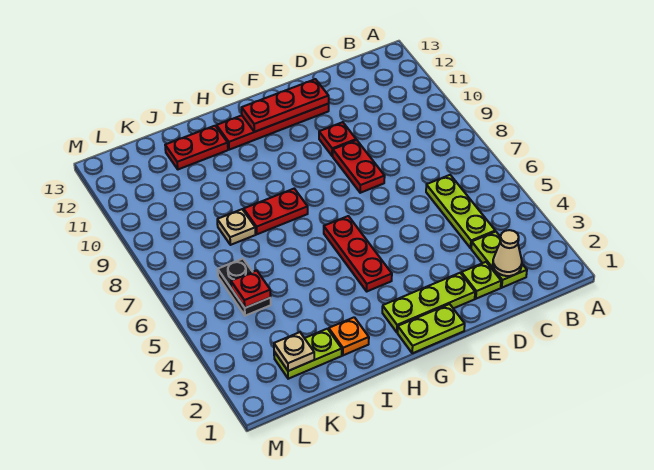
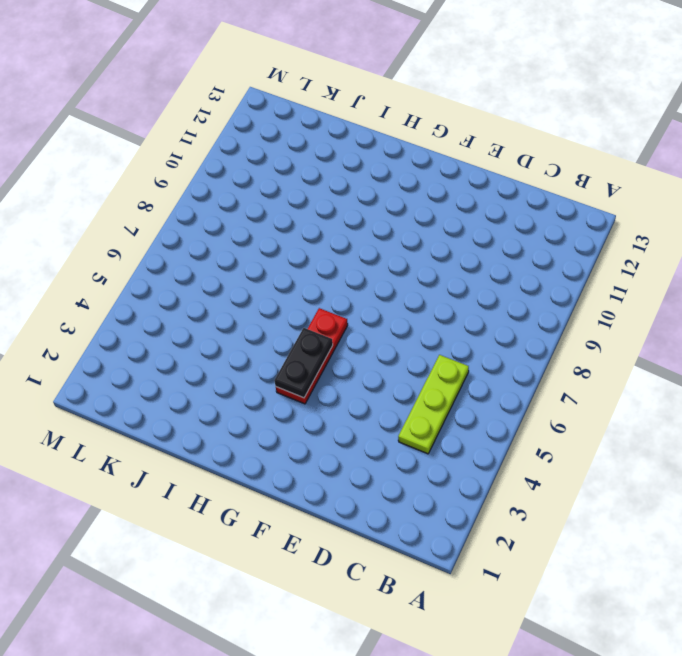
black 1x2 plate [274,328,333,398] -> black 1x2 plate moved to [218,259,271,316]
none -> lime 1x2 plate [471,232,527,288]
none -> lime 1x1 plate [461,262,501,299]
none -> lime 1x3 plate [382,273,475,332]

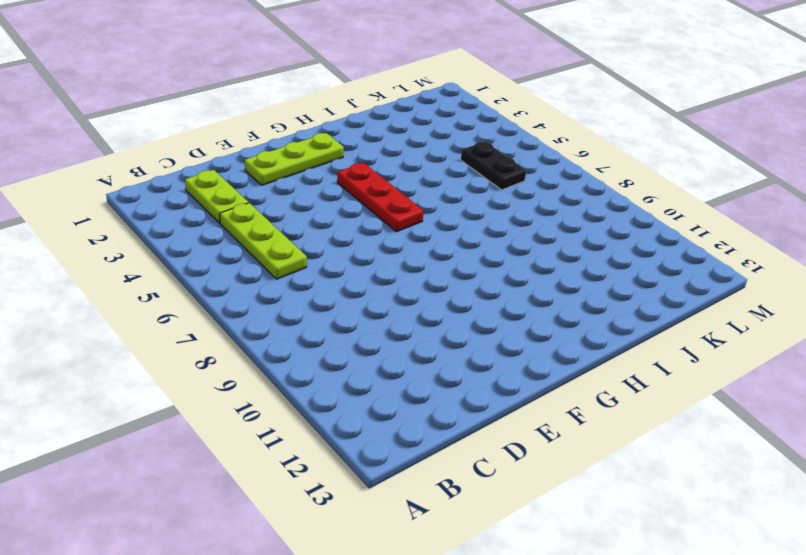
none -> lime 1x1 plate [461,262,501,299]
none -> red 1x2 plate [333,140,385,193]
none -> red 1x1 plate [319,122,356,156]

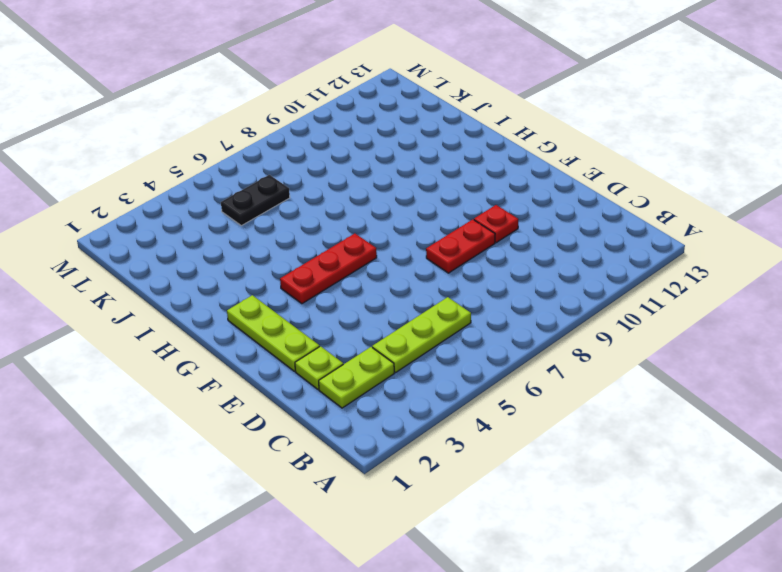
none -> red 1x4 plate [217,104,329,150]
none -> lime 1x2 plate [398,304,465,353]
none -> red 1x2 plate [244,189,308,234]

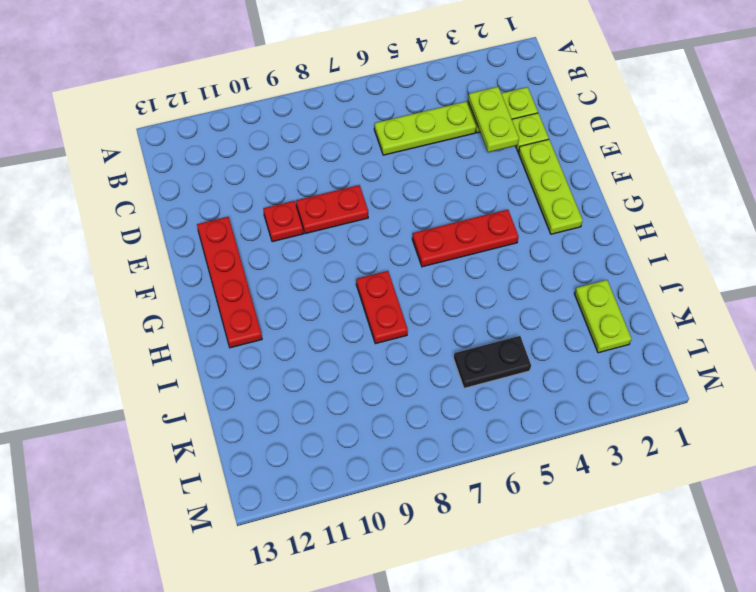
lime 1x2 plate [468,87,519,152] -> lime 1x2 plate moved to [398,304,465,353]
none -> orange 1x1 plate [329,317,369,355]
none -> red 1x2 plate [165,126,228,169]
none -> tan 1x1 plate [217,209,256,245]

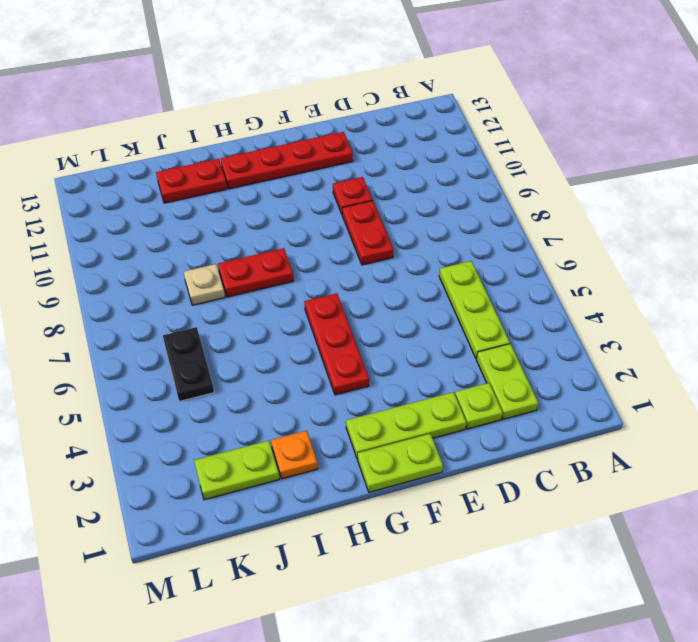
none -> tan 1x1 cone [493,230,522,276]
none -> red 1x3 plate [242,79,329,132]
none -> tan 1x1 plate [274,332,314,371]

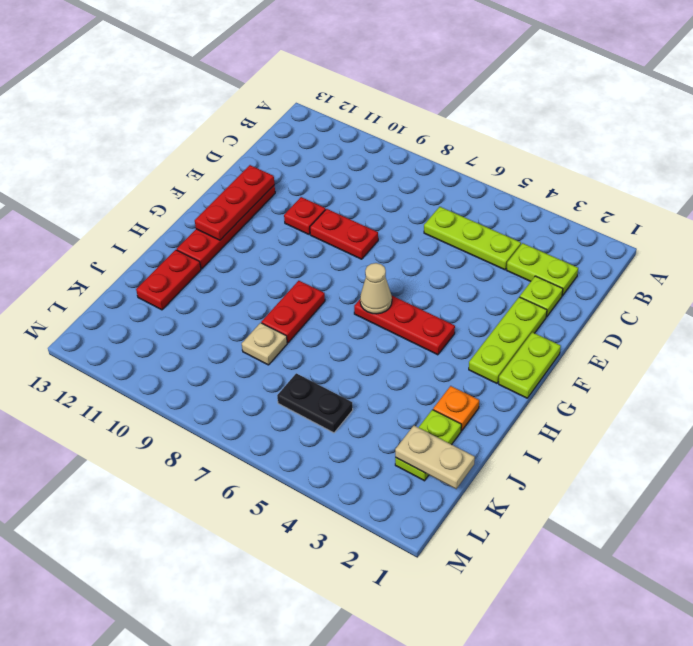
tan 1x1 cone [360,263,392,314] -> tan 1x1 cone moved to [493,230,522,276]
tan 1x2 plate [395,426,475,489] -> tan 1x1 plate [274,332,314,371]
none -> red 1x1 plate [231,270,271,308]

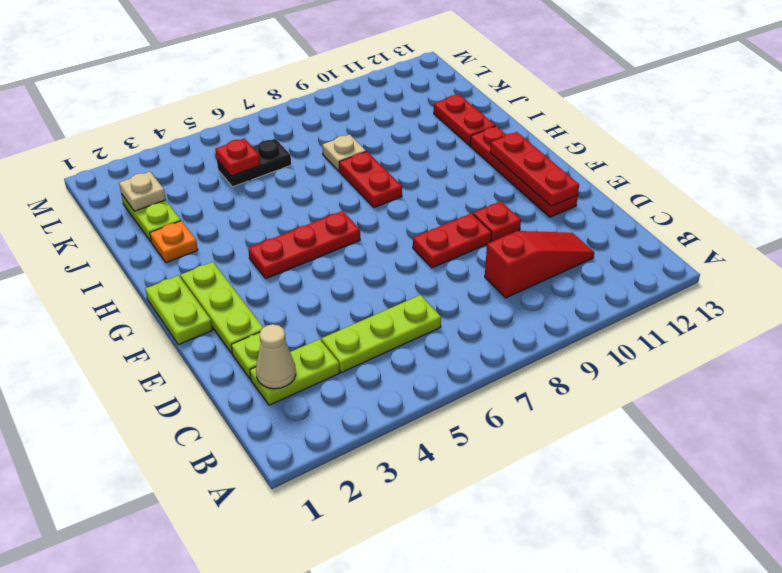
red 1x3 slope [485,231,594,298] -> none

